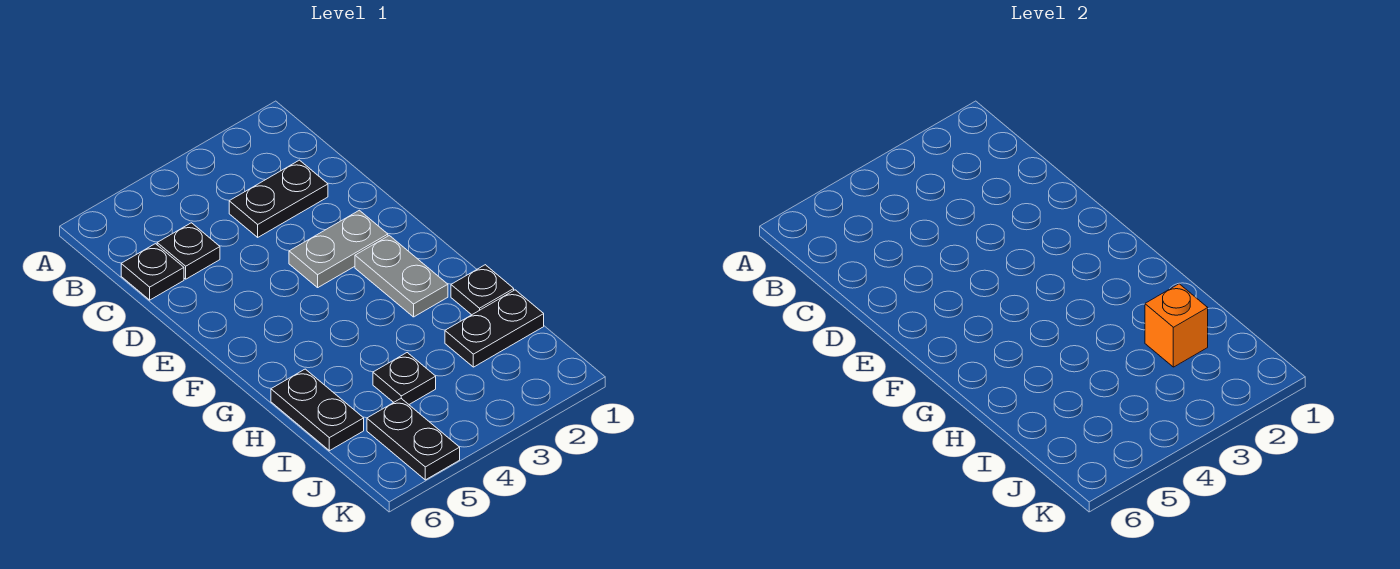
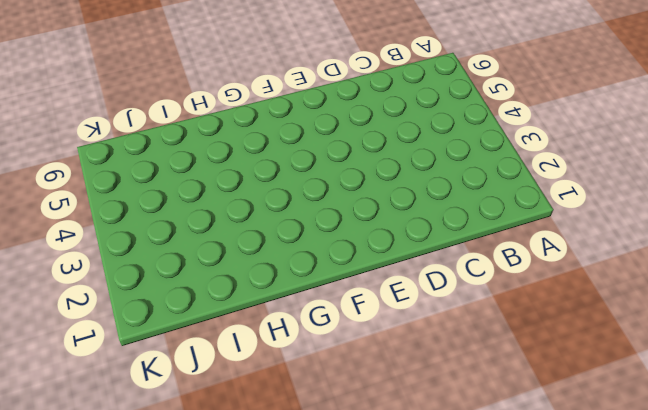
none -> black 1x2 plate [229,160,328,237]
none -> black 1x1 plate [157,223,220,279]

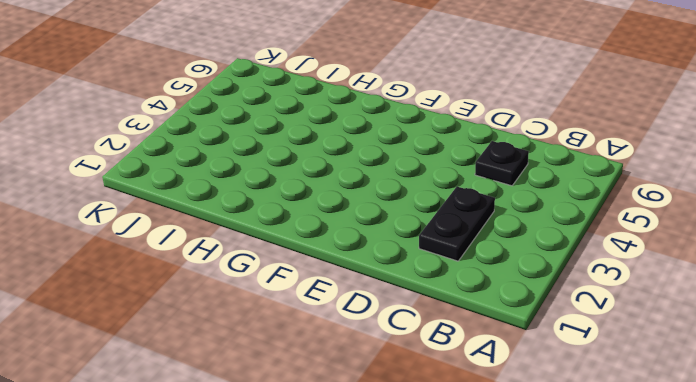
none -> black 1x1 plate [121,244,184,300]
none -> grey 1x2 plate [289,210,388,287]

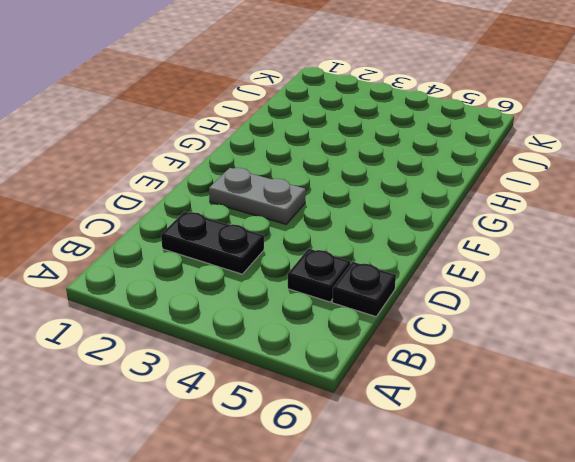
none -> grey 1x2 plate [355,235,448,317]
none -> black 1x1 plate [451,265,514,315]

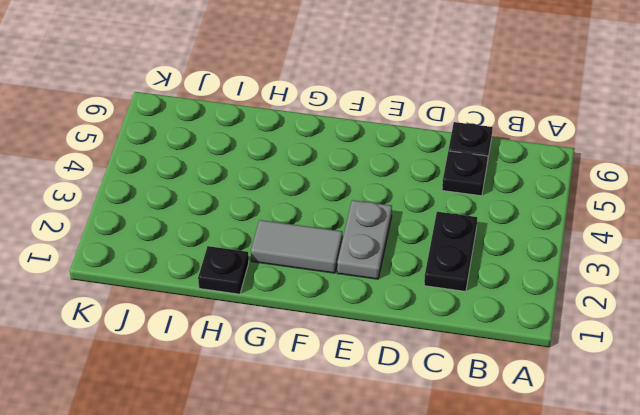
grey 1x2 tile [251,220,342,273] -> grey 1x2 plate [355,235,448,317]
none -> black 1x2 plate [271,369,364,451]
none -> black 1x2 plate [445,290,544,367]

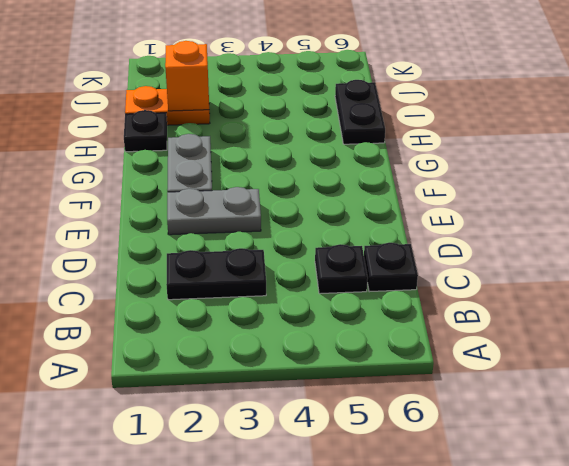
orange 1x2 plate [125,86,210,125] -> black 1x2 plate [445,290,544,367]
none -> black 1x1 plate [373,353,436,404]
none -> black 1x2 plate [367,399,460,480]

